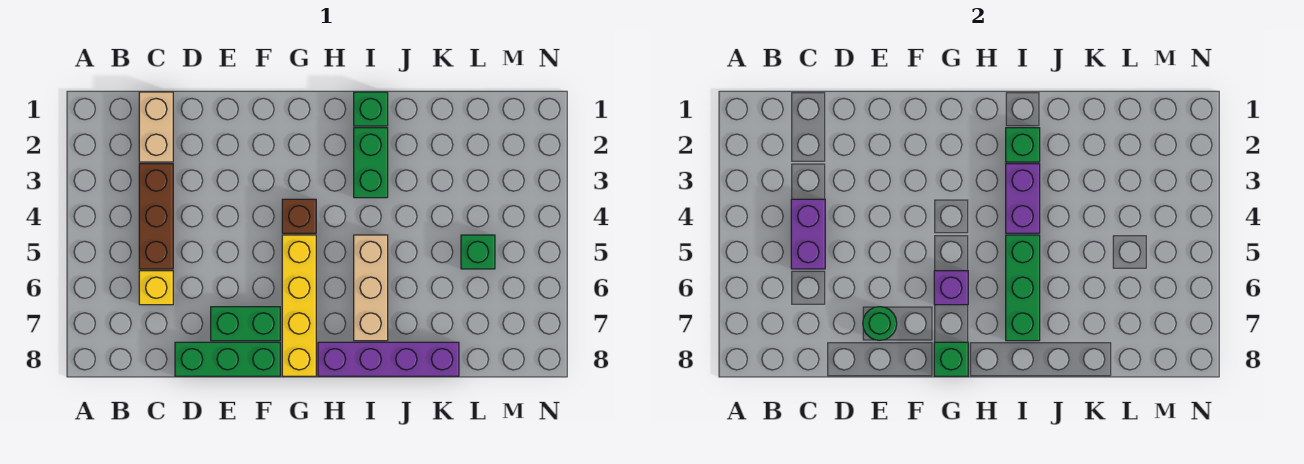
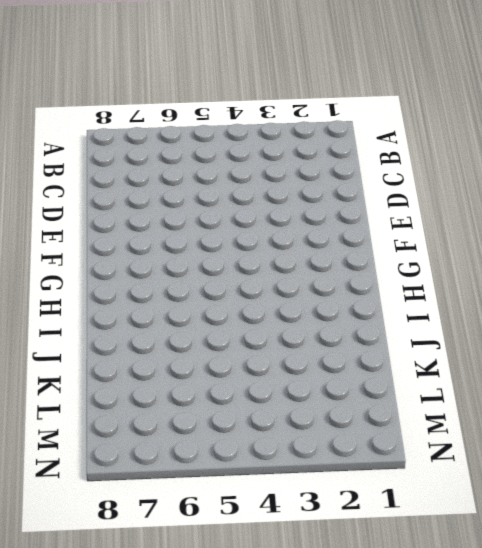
none -> tan 1x2 brick [139,92,173,162]
none -> brown 1x3 brick [139,164,173,269]
none -> yellow 1x1 brick [139,271,173,305]

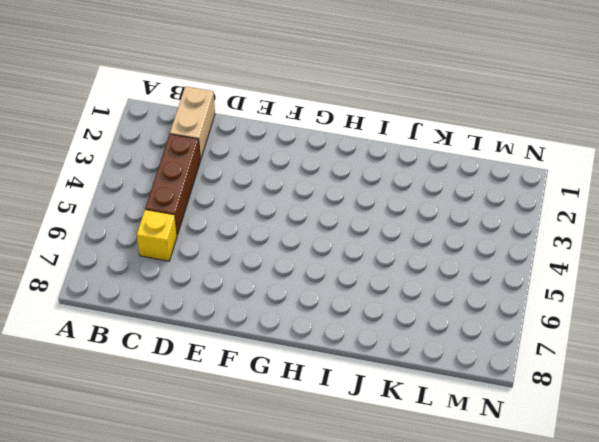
none -> green 1x3 brick [175,342,280,376]
none -> green 1x2 brick [211,307,280,341]
none -> brown 1x1 brick [282,199,316,233]

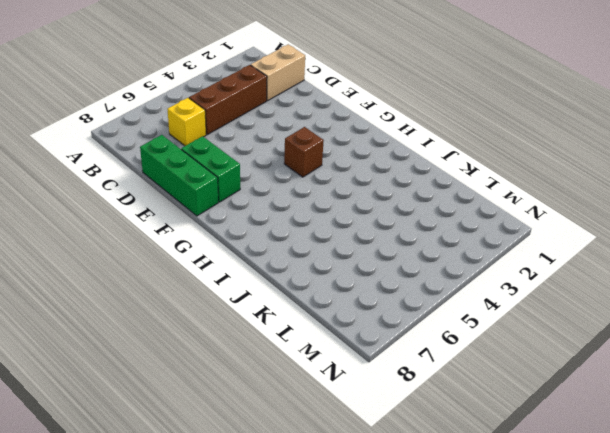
none -> yellow 1x4 brick [282,235,316,376]
none -> purple 1x4 brick [318,342,459,376]
none -> green 1x1 brick [354,92,388,126]

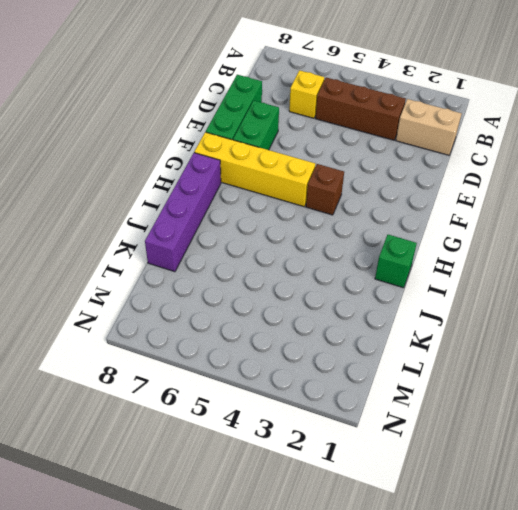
none -> green 1x2 brick [354,128,388,198]
none -> tan 1x3 brick [354,235,388,341]
none -> green 1x1 brick [461,235,495,269]

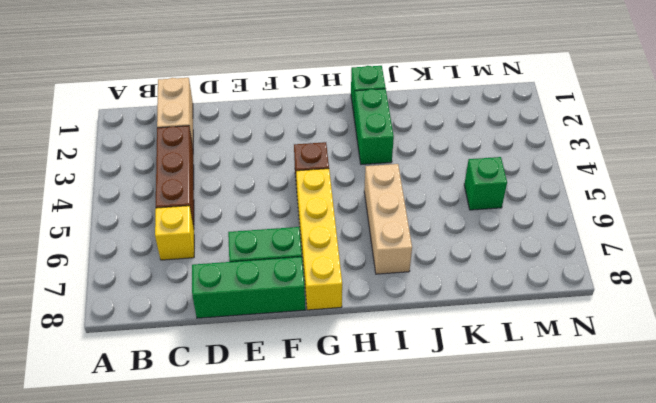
none -> purple 1x4 brick [318,342,459,376]
none -> purple 1x2 brick [791,199,825,269]
none -> green 1x1 round brick [863,307,897,340]

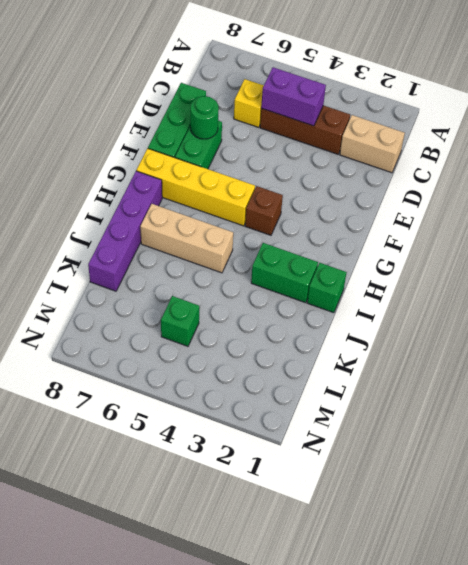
none -> purple 1x1 brick [934,271,968,305]
none -> green 1x1 brick [934,342,968,376]
none -> green 1x1 brick [1006,128,1040,162]

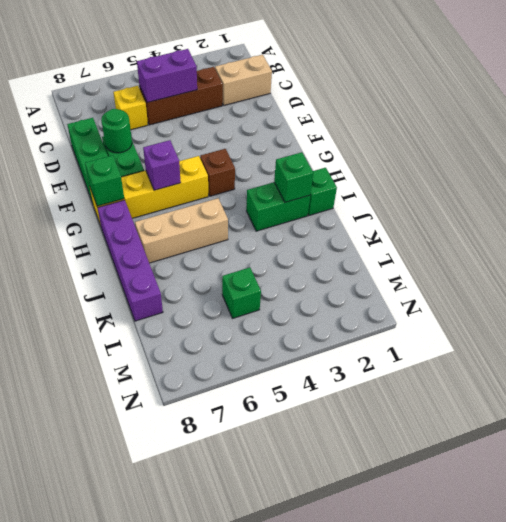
none -> purple 1x2 brick [1006,164,1040,233]
none -> green 1x3 brick [1006,235,1040,341]

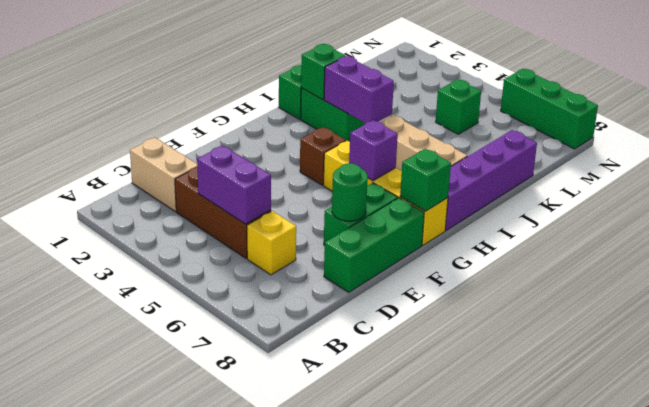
green 1x3 brick [501,69,598,149] -> green 1x3 brick moved to [1006,235,1040,341]

